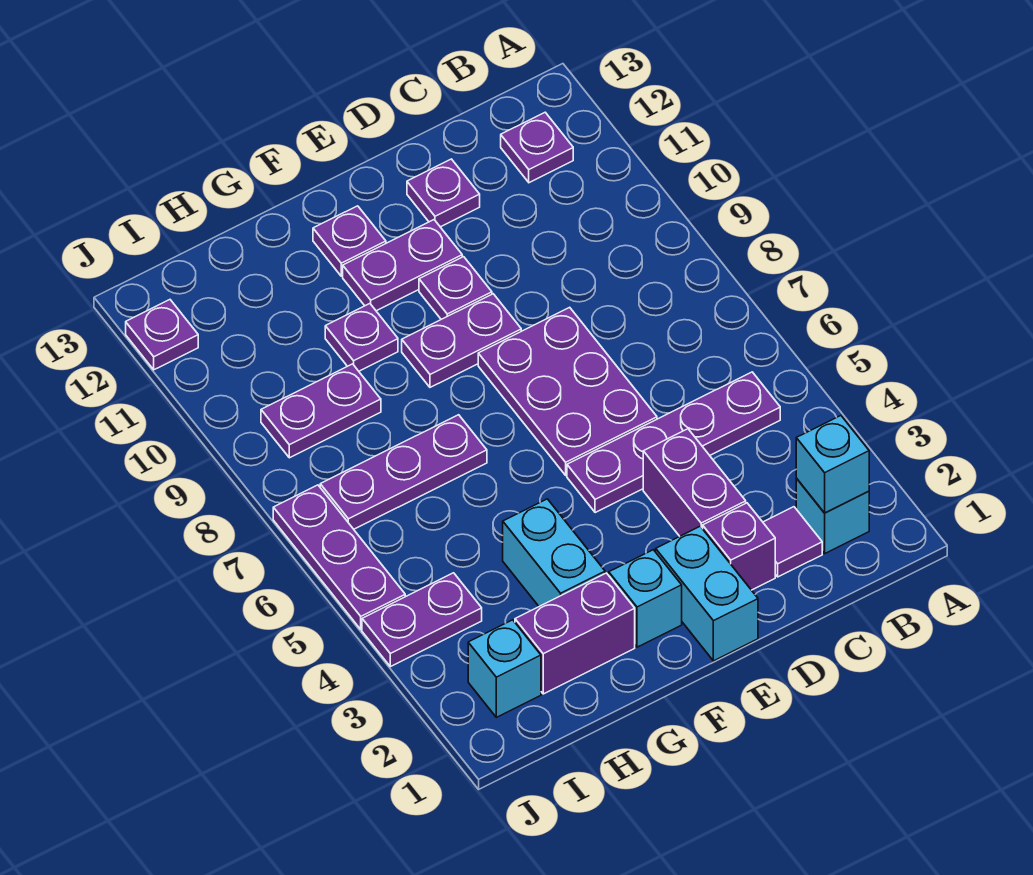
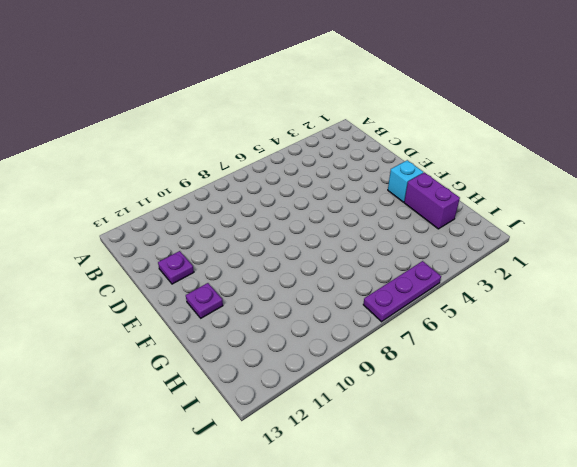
none -> cyan 1x1 brick [796,479,869,553]
none -> purple 1x4 plate [567,372,780,513]
none -> purple 1x1 plate [501,112,573,183]

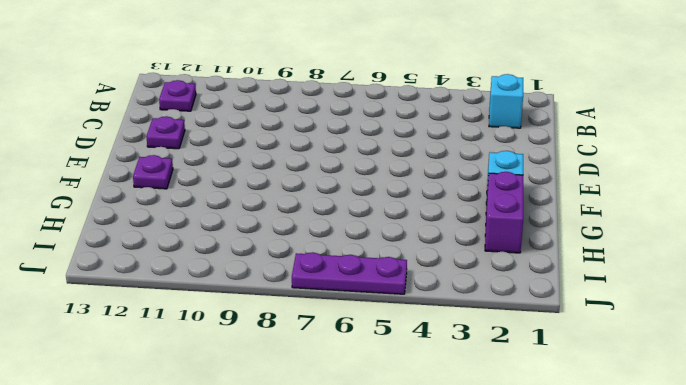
none -> purple 1x4 plate [567,372,780,513]
none -> purple 1x1 tile [763,507,822,577]
none -> purple 1x1 brick [703,503,775,590]

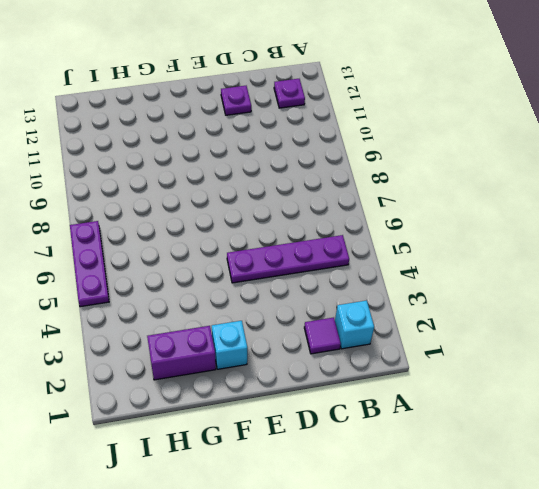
none -> purple 1x1 brick [703,503,775,590]
none -> purple 1x2 brick [643,429,746,536]
none -> purple 2x3 plate [478,307,657,475]

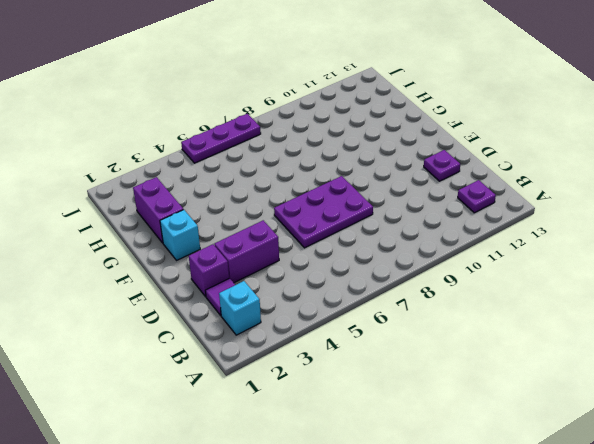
none -> purple 1x4 plate [567,372,780,513]
none -> cyan 1x2 brick [656,526,758,661]
none -> purple 1x2 plate [402,294,521,387]

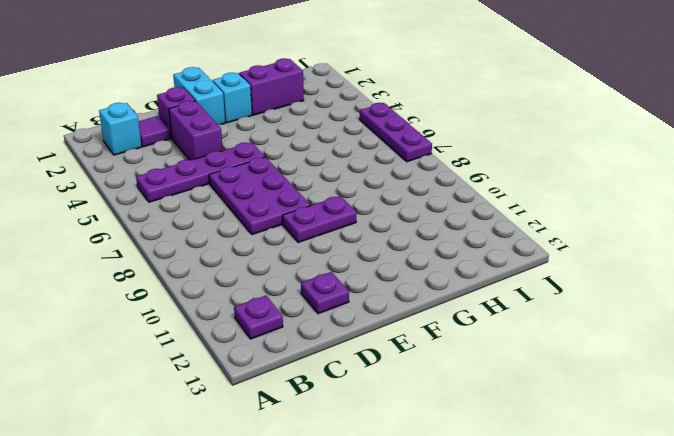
none -> purple 1x1 plate [419,257,492,319]
none -> purple 1x2 plate [343,220,462,311]
none -> purple 1x1 plate [313,206,386,276]

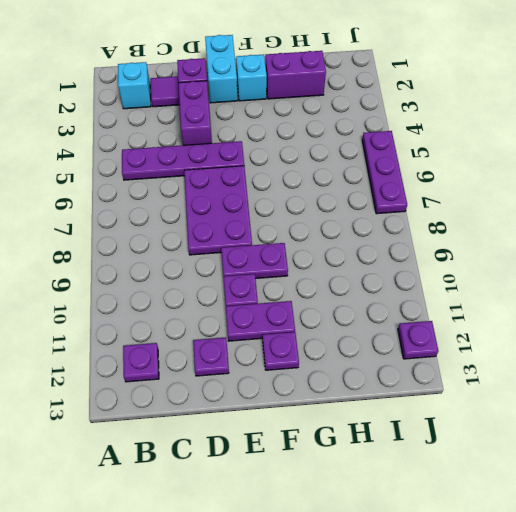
none -> cyan 1x2 brick [503,499,605,606]
none -> purple 1x3 plate [320,415,487,529]
none -> purple 1x1 plate [325,304,398,371]

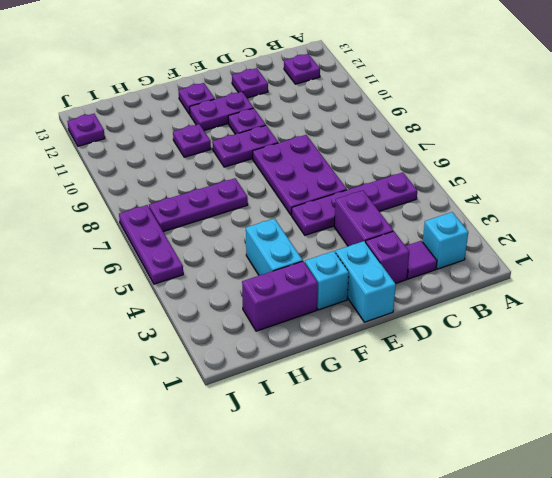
none -> purple 1x2 plate [261,364,381,458]
none -> cyan 1x1 brick [468,620,541,717]
none -> purple 1x2 plate [362,573,482,667]

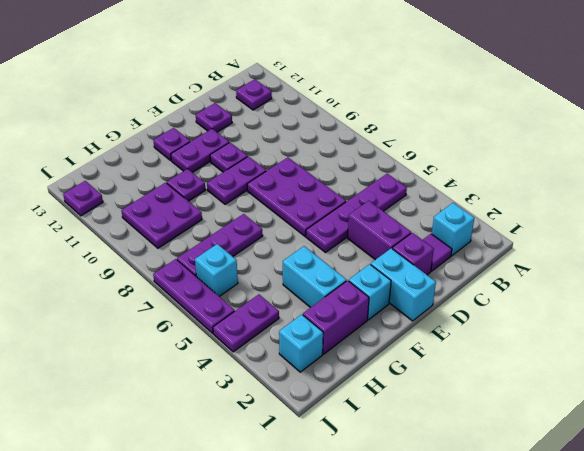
purple 2x2 plate [121,183,202,248] -> purple 1x2 plate [261,364,381,458]
cyan 1x1 brick [195,244,238,296] -> cyan 1x1 brick moved to [796,416,869,513]

